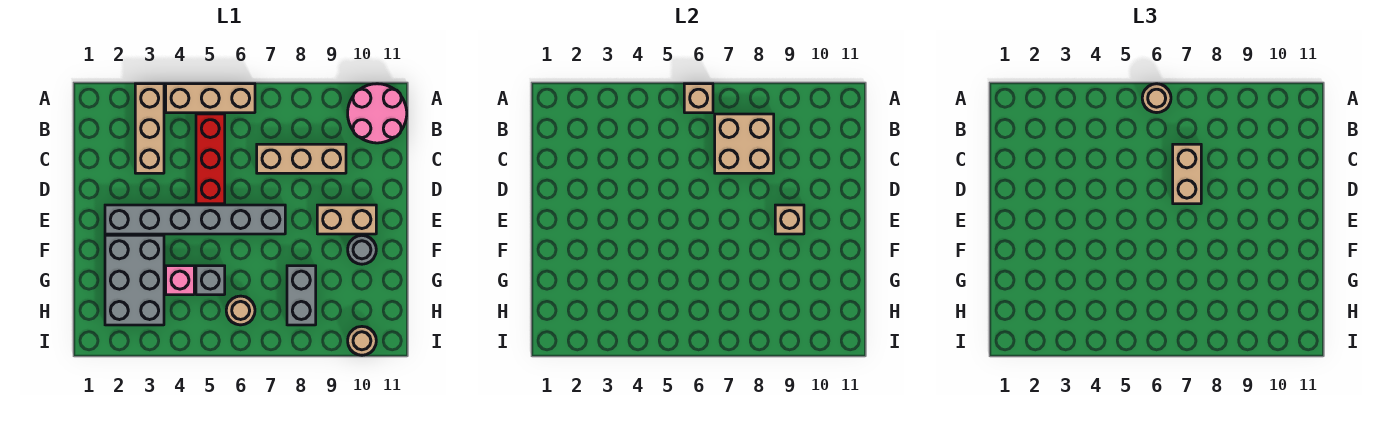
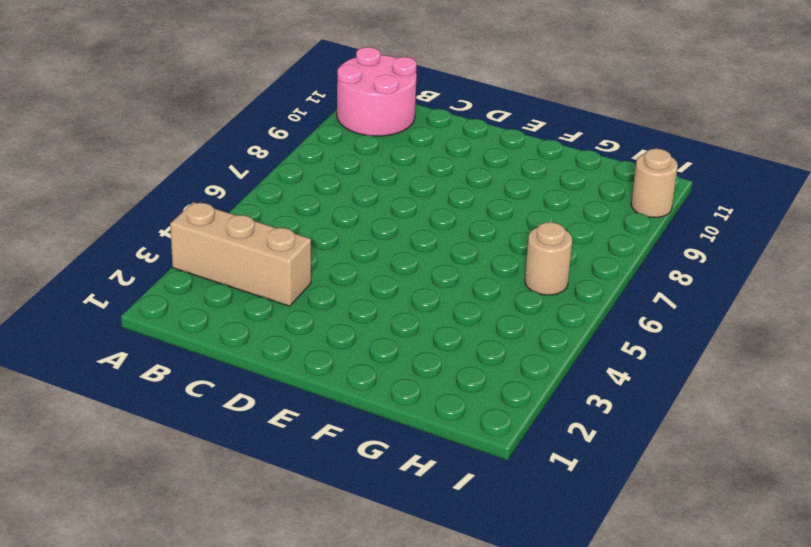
none -> tan 1x3 brick [166,84,255,113]
none -> red 1x3 brick [196,114,225,204]
none -> tan 1x3 brick [257,144,346,173]

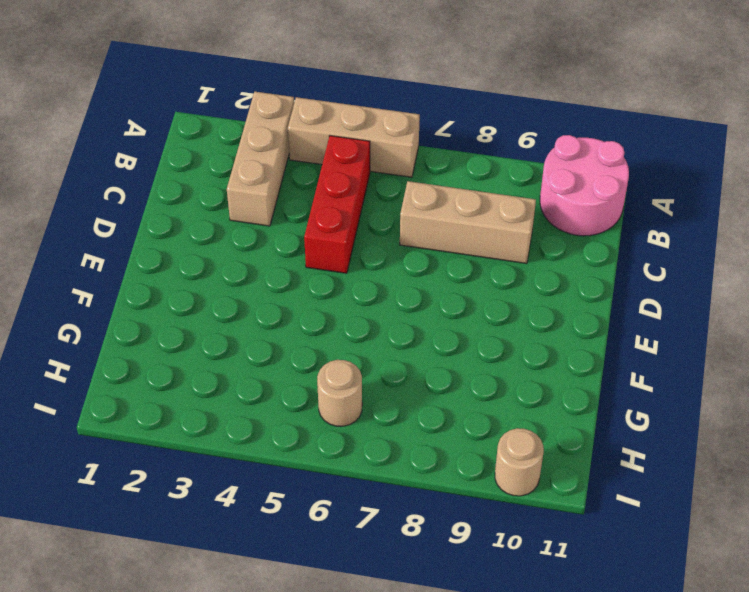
none -> grey 1x6 brick [105,205,285,234]
none -> tan 1x2 brick [317,205,376,234]
none -> grey 2x3 brick [105,235,164,325]

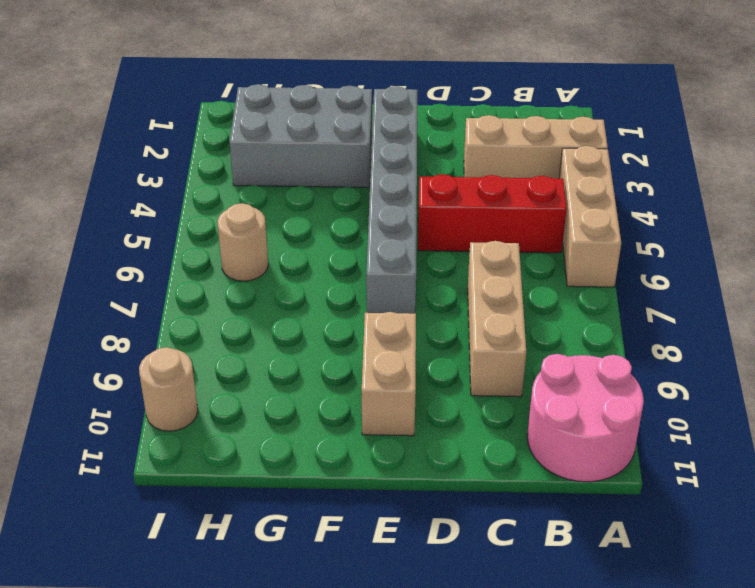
none -> grey 1x1 round brick [348,236,376,264]
none -> pink 1x1 brick [166,266,194,295]
none -> grey 1x1 brick [196,266,225,295]

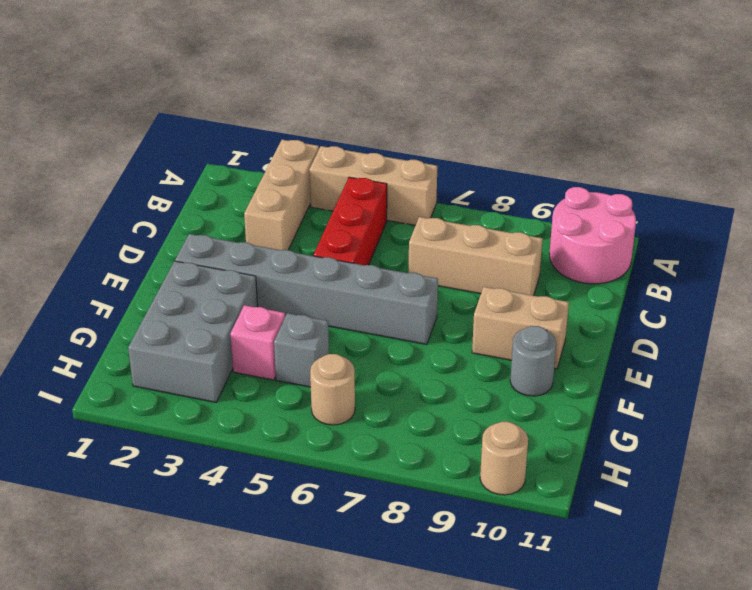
none -> grey 1x2 brick [287,266,316,325]
none -> tan 1x1 brick [684,84,713,113]
none -> tan 2x2 brick [715,114,774,173]

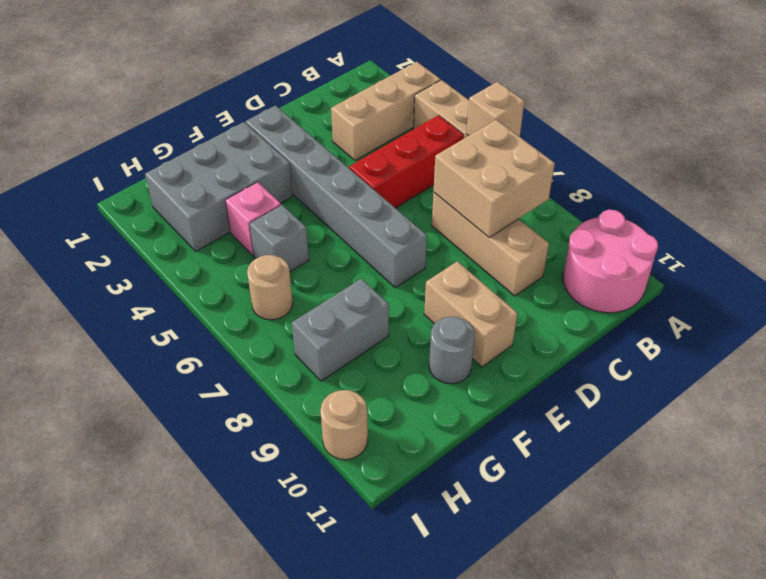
none -> tan 1x1 brick [775,205,804,234]
none -> tan 1x1 round brick [1142,84,1171,113]
none -> tan 1x2 brick [1173,144,1201,204]

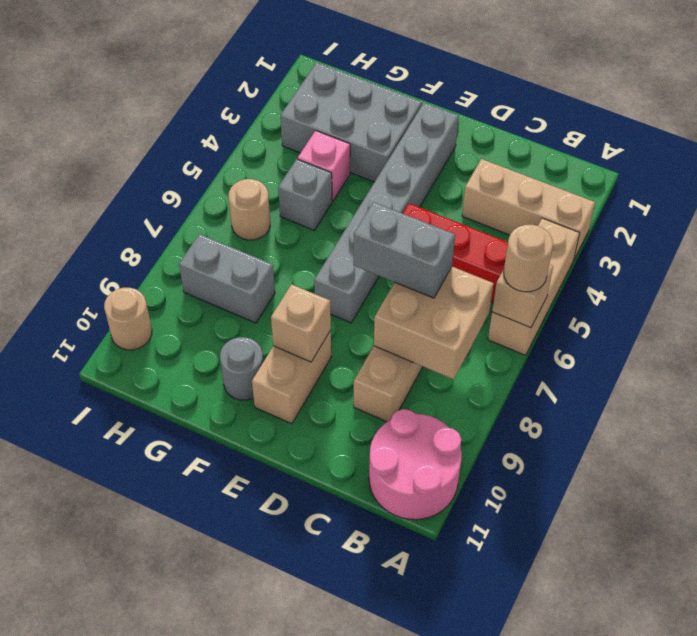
grey 1x2 brick [354,202,455,298] -> tan 1x2 brick [1173,144,1201,204]

